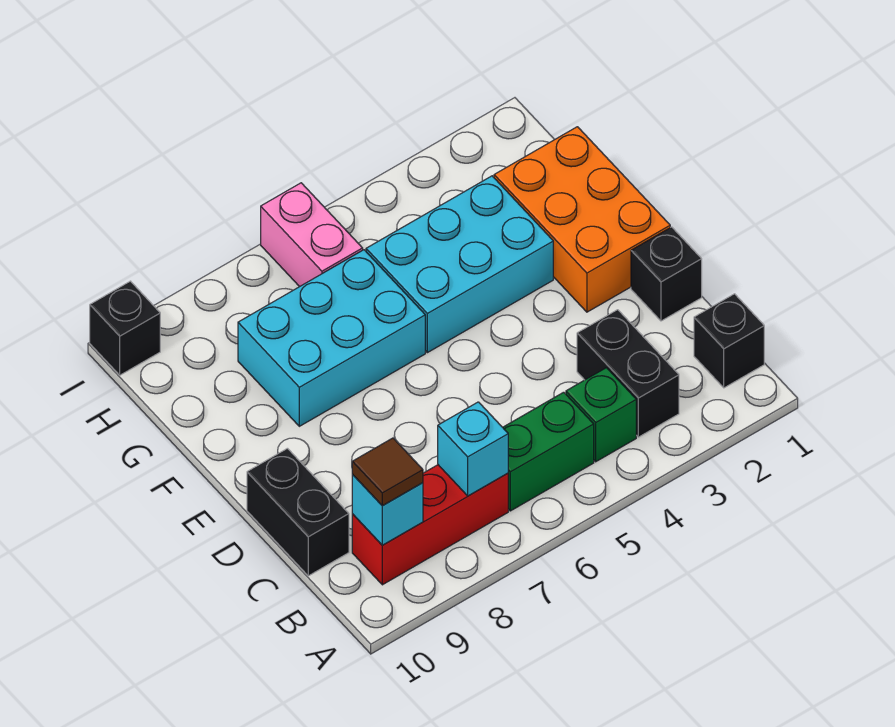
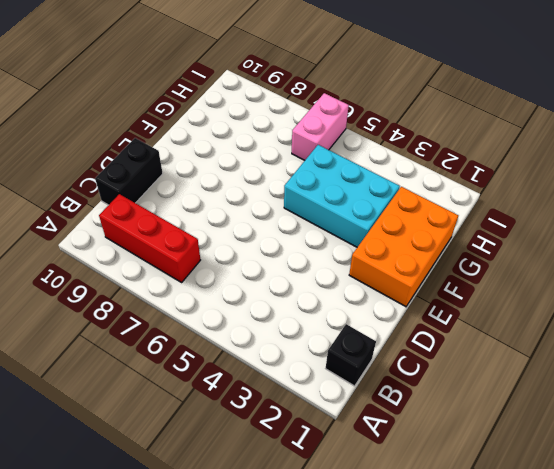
none -> black 1x2 brick [577,310,679,437]
none -> green 1x1 brick [566,368,636,462]
none -> green 1x2 brick [503,392,594,511]

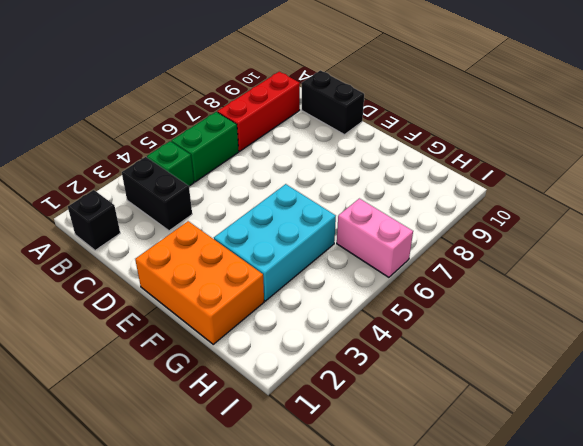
none -> black 1x1 brick [631,227,702,321]
none -> cyan 2x3 brick [238,250,425,426]
none -> black 1x1 brick [90,281,160,375]

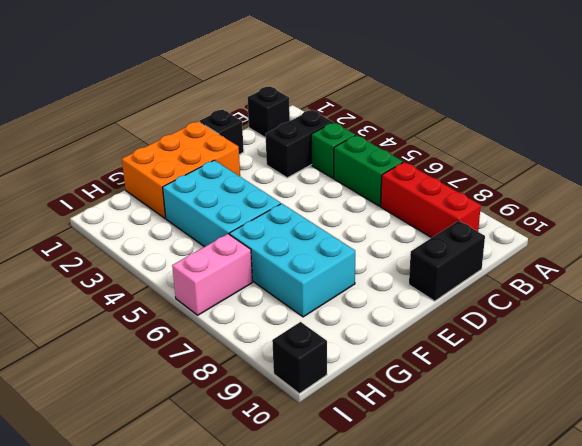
none -> cyan 1x1 brick [438,402,508,496]
none -> cyan 1x1 brick [352,475,423,545]
none -> brown 1x1 tile [352,438,423,506]

